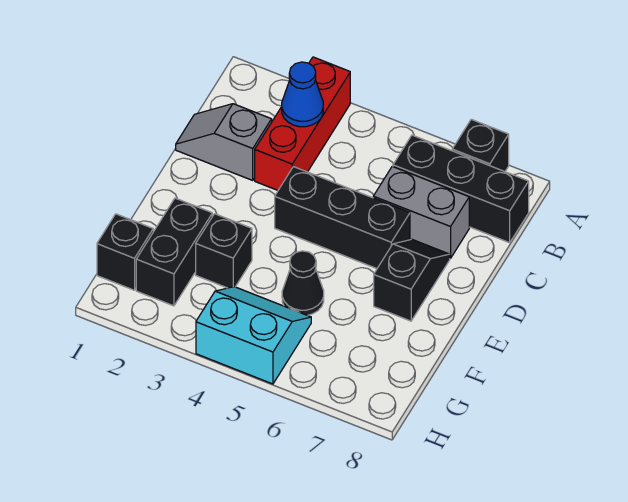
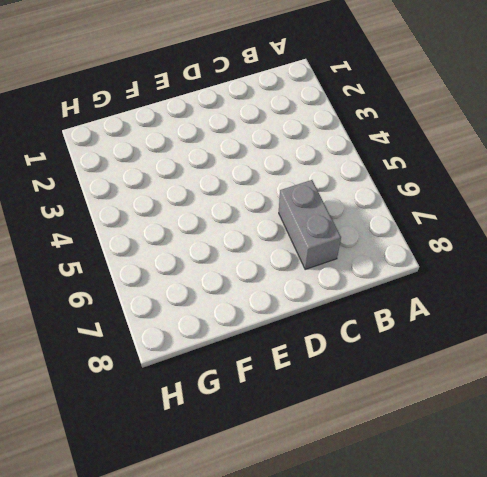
none -> red 1x3 brick [255,57,350,190]
none -> black 1x1 brick [452,119,509,172]
none -> black 1x3 brick [393,135,529,243]

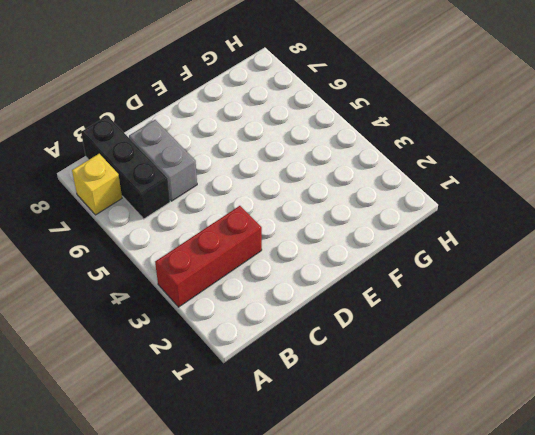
yellow 1x1 brick [72,154,122,215] -> black 1x1 brick [452,119,509,172]
none -> grey 1x2 slope [176,104,272,180]
none -> black 1x3 brick [275,167,410,269]
none -> black 1x2 slope [374,239,450,321]

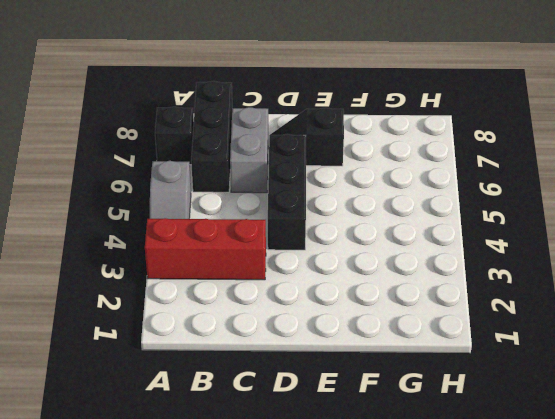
grey 1x2 slope [150,161,191,219] -> grey 1x2 slope moved to [176,104,272,180]
none -> black 1x2 brick [136,198,212,306]
none -> black 1x1 brick [196,214,252,288]
none -> black 1x1 cone [282,251,324,315]

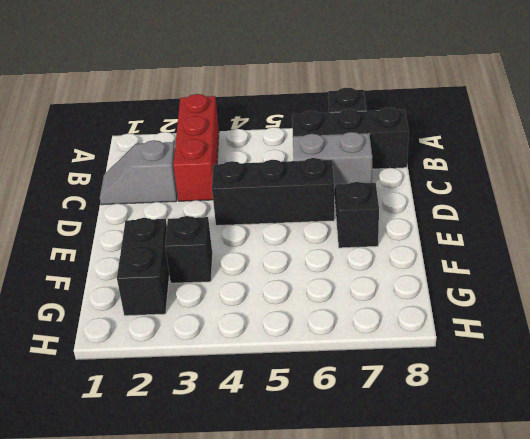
none -> black 1x1 cone [282,251,324,315]
none -> black 1x1 brick [97,214,153,290]
none -> cyan 2x2 slope [196,287,311,384]

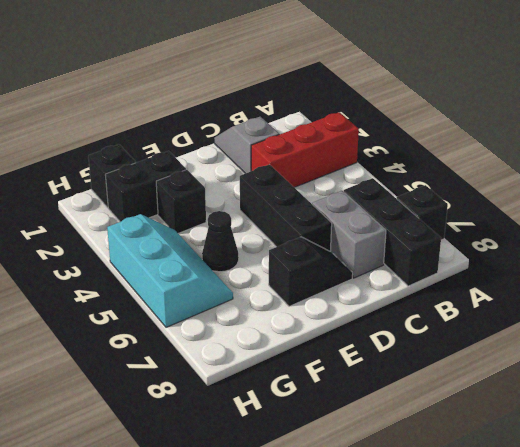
cyan 2x3 slope [107,214,233,327] -> cyan 2x2 slope [196,287,311,384]
none -> blue 1x1 cone [282,62,323,127]

